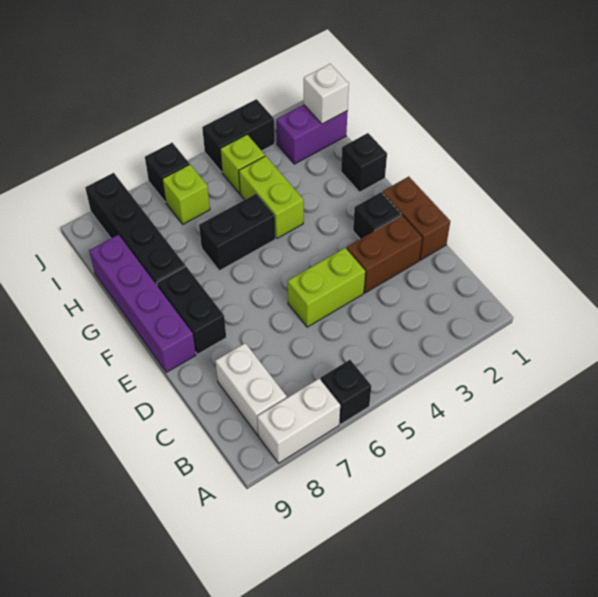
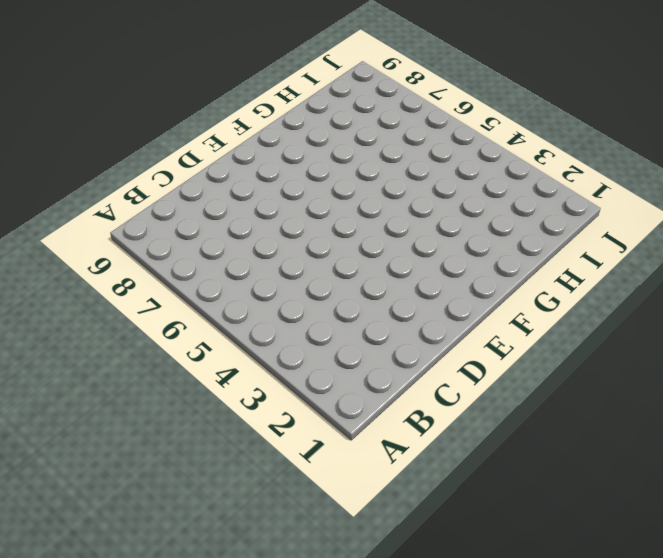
none -> black 1x1 brick [321,360,371,424]
none -> white 1x2 brick [257,379,340,463]
none -> white 1x2 brick [215,343,287,435]

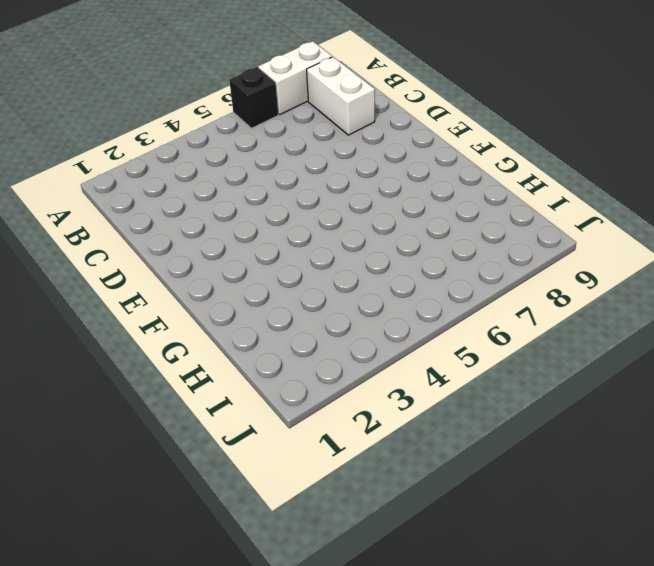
none -> brown 1x2 brick [382,177,450,260]
none -> brown 1x2 brick [347,215,422,293]
none -> lime 1x2 brick [288,248,365,327]

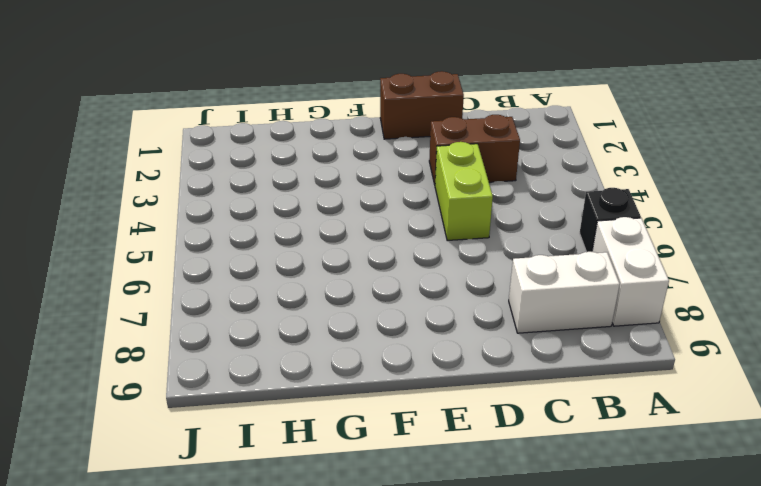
brown 1x2 brick [429,115,520,184] -> brown 1x2 brick turned to [347,215,422,293]
none -> black 1x1 brick [353,192,401,239]
none -> black 1x2 brick [157,266,226,354]
none -> purple 1x4 brick [89,235,196,372]

